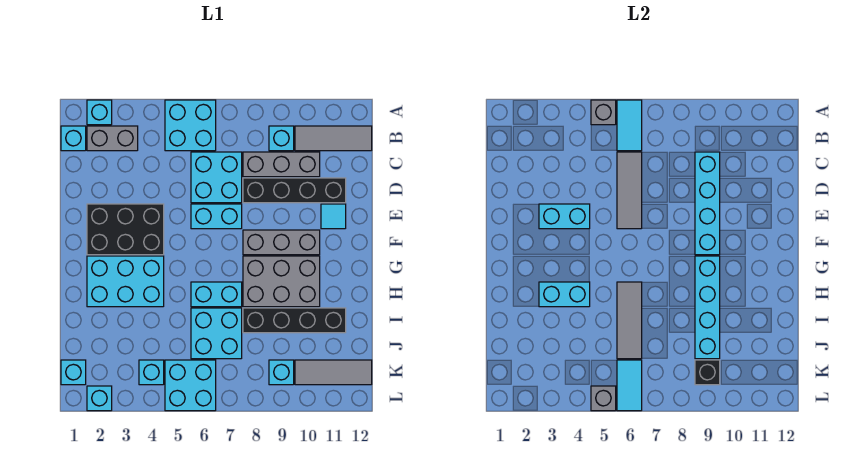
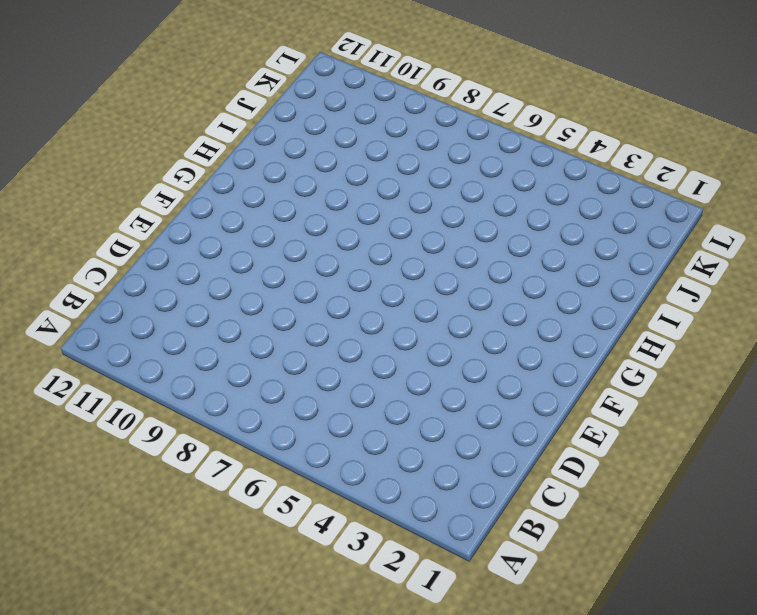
none -> cyan 1x1 brick [87,100,112,125]
none -> cyan 2x2 brick [165,100,216,151]
none -> cyan 1x1 brick [61,126,86,151]
none -> grey 1x2 brick [87,126,138,151]

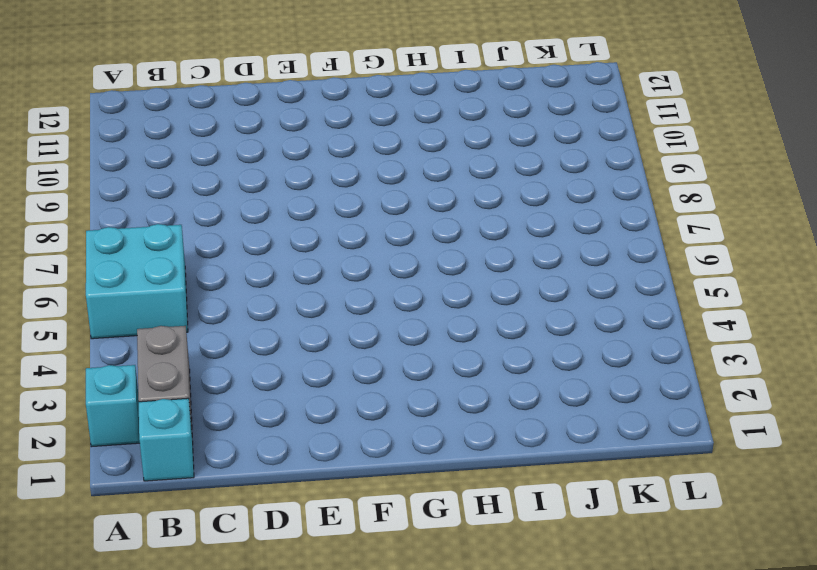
none -> cyan 1x1 brick [269,126,294,151]
none -> grey 1x3 tile [295,126,372,151]
none -> cyan 2x2 brick [191,152,242,203]
none -> grey 1x3 brick [243,152,320,177]

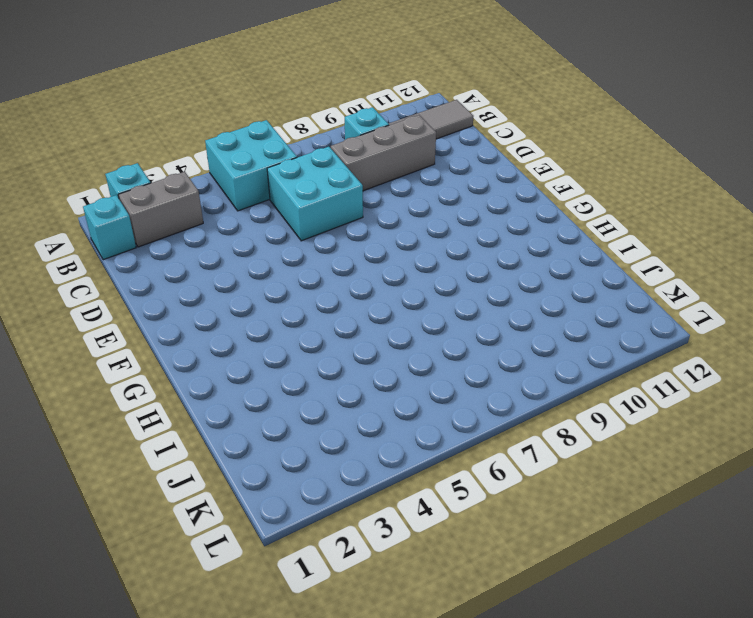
none -> black 1x4 brick [243,178,346,203]
none -> black 2x3 brick [87,204,164,255]
none -> cyan 1x2 brick [191,204,242,229]
none -> cyan 1x1 tile [321,204,346,229]

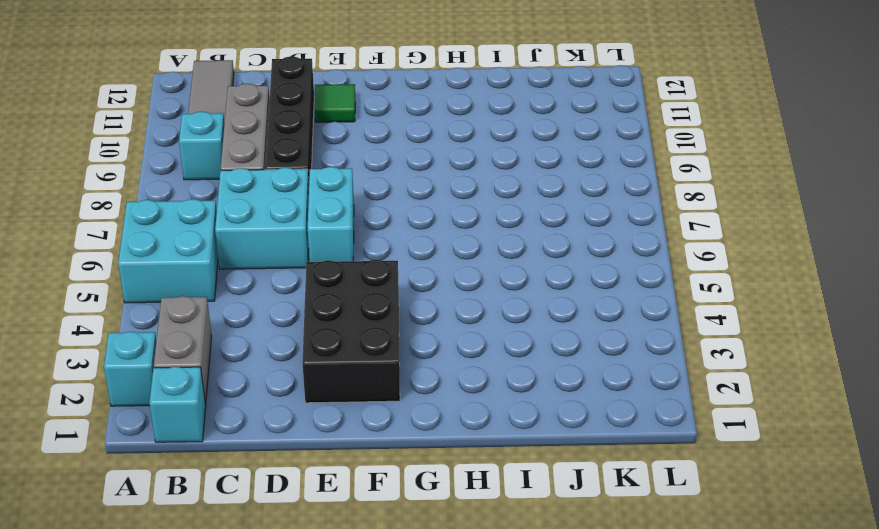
green 1x1 tile [315,84,355,122] -> cyan 1x1 tile [321,204,346,229]
none -> grey 1x3 brick [243,230,320,255]
none -> cyan 2x3 brick [87,256,164,307]
none -> grey 2x3 brick [243,256,320,307]
none -> cyan 1x2 brick [191,282,242,307]

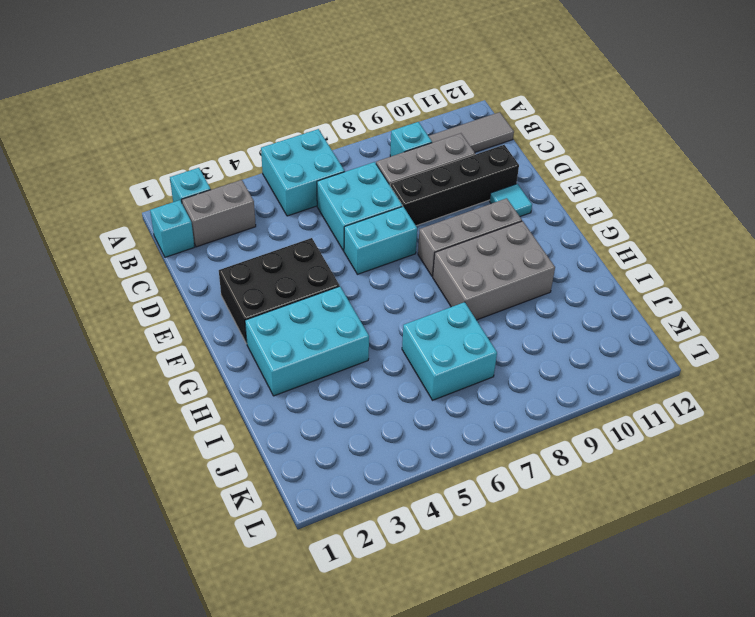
none -> cyan 1x2 brick [191,282,242,307]
none -> black 1x4 brick [243,308,346,333]
none -> cyan 1x1 brick [61,360,86,385]
none -> cyan 1x1 brick [139,360,164,385]

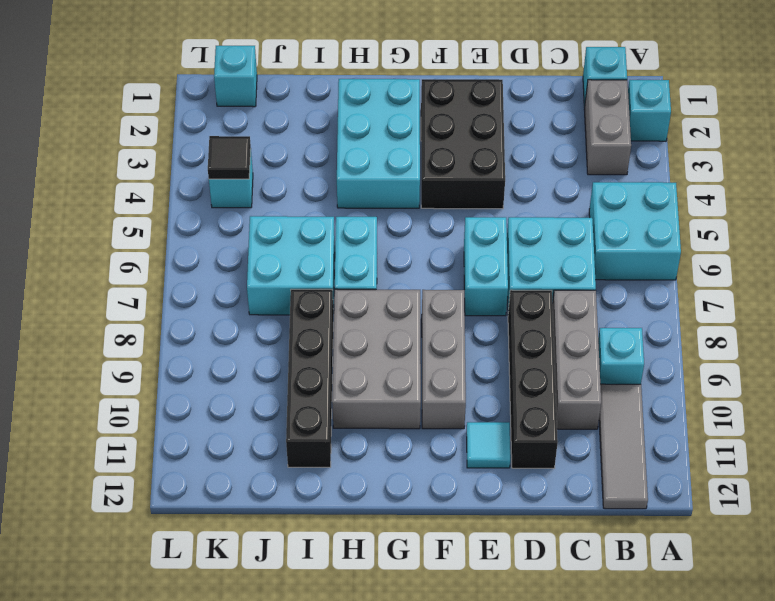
black 1x1 tile [208,136,251,179] -> none
none -> cyan 2x2 brick [165,360,216,411]
none -> cyan 1x1 brick [269,360,294,385]
none -> grey 1x3 tile [295,360,372,385]
none -> cyan 1x1 brick [87,386,112,411]

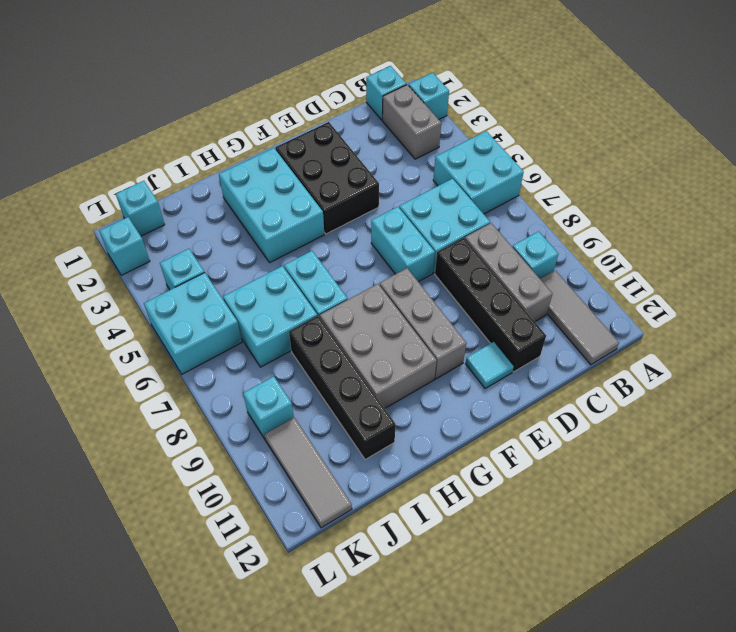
none -> grey 1x1 brick [591,100,616,125]
none -> cyan 1x2 tile [617,100,642,151]
none -> grey 1x3 tile [617,152,642,229]
none -> cyan 1x4 brick [695,152,720,255]

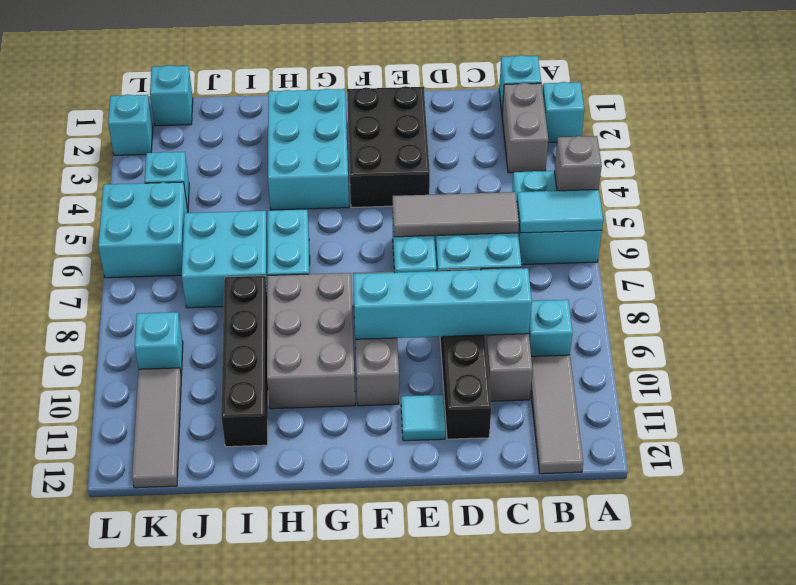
none -> cyan 1x2 brick [539,204,590,229]
none -> cyan 1x4 brick [695,256,720,359]
none -> cyan 1x2 brick [539,282,590,307]
none -> grey 1x3 tile [617,282,642,359]

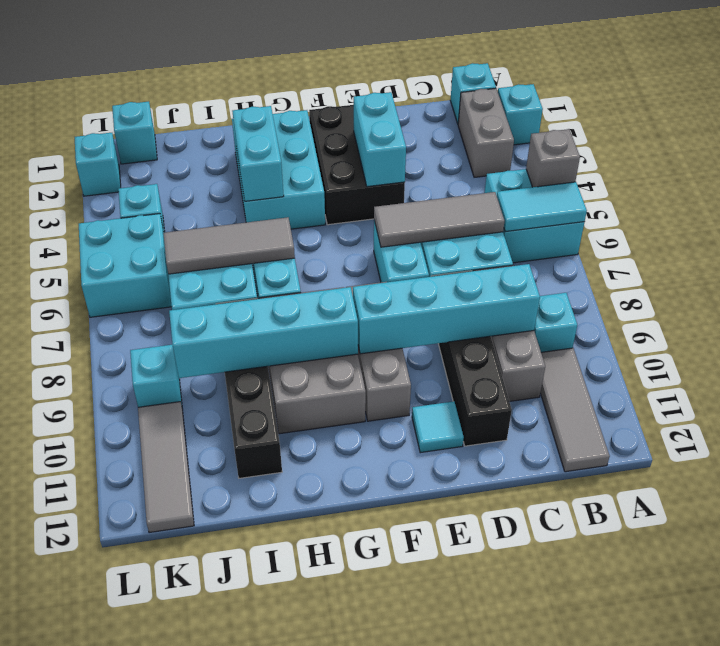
none -> cyan 1x2 tile [617,360,642,411]
none -> black 1x1 brick [695,360,720,385]
none -> grey 1x1 brick [591,386,616,411]

